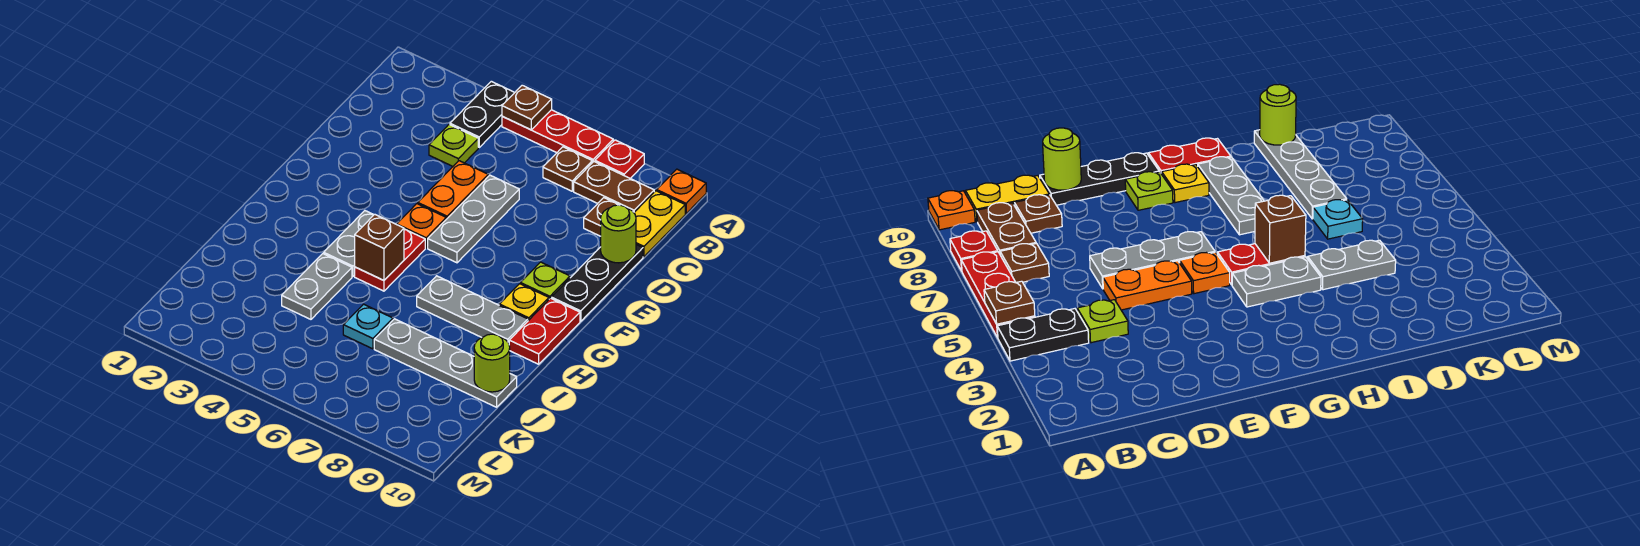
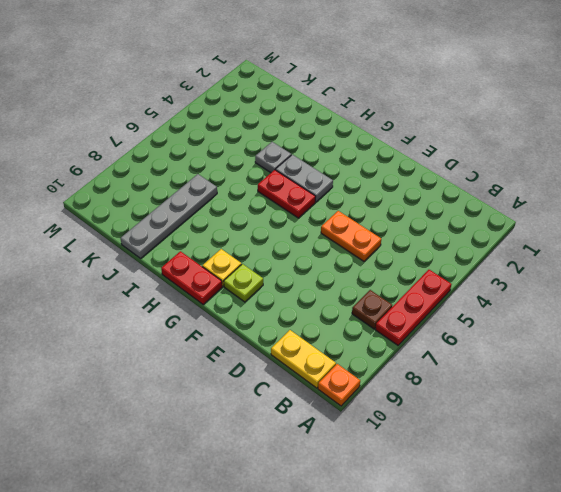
grey 1x1 plate [255,142,291,173] -> grey 1x2 plate [282,254,352,319]
none -> black 1x2 plate [450,81,515,147]
none -> red 1x1 plate [595,140,644,178]
none -> brown 1x2 plate [574,162,654,212]

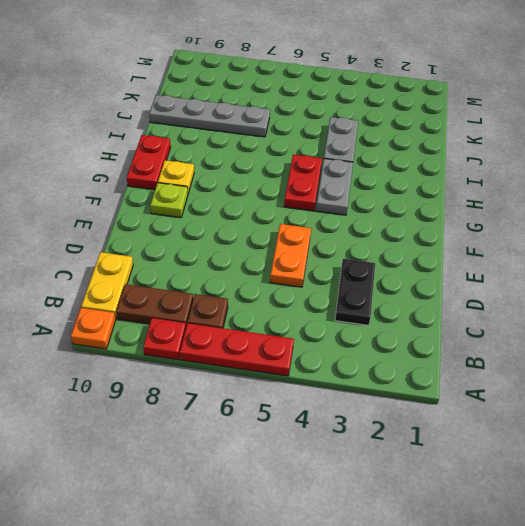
black 1x2 plate [335,259,375,325] -> black 1x2 plate moved to [450,81,515,147]
none -> lime 1x1 plate [429,125,478,166]
none -> brown 1x1 plate [584,198,619,236]
none -> grey 1x3 plate [428,175,519,263]

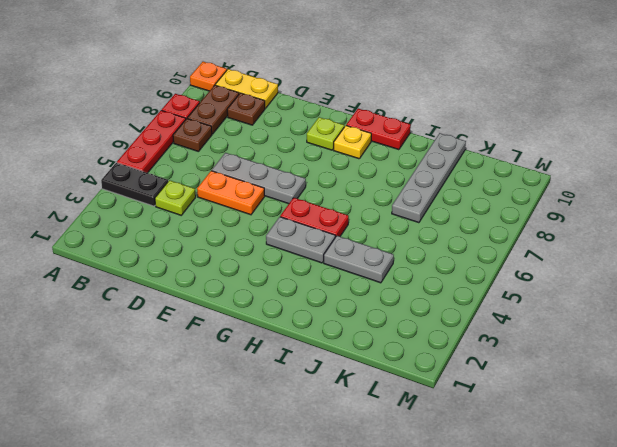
none -> black 1x3 plate [551,244,643,321]
none -> orange 1x1 plate [397,204,446,248]
none -> grey 1x3 plate [417,276,528,343]

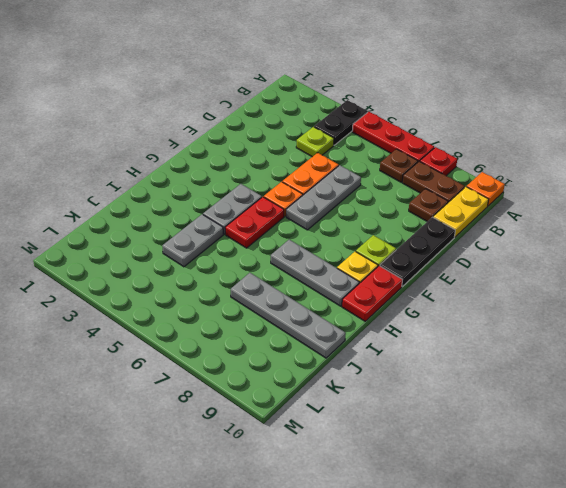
none -> cyan 1x1 plate [343,304,393,349]
none -> brown 1x1 plate [502,85,552,130]
none -> lime 1x1 round brick [601,205,636,263]

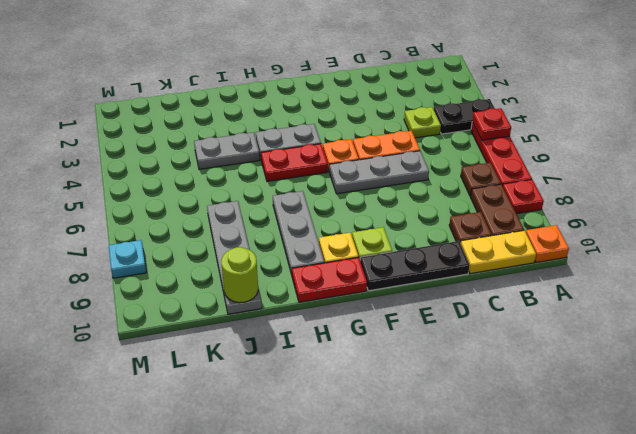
red 1x1 plate [472,108,511,140] -> brown 1x1 plate [502,85,552,130]
cyan 1x1 plate [109,240,146,278] -> cyan 1x1 plate moved to [343,304,393,349]
none -> lime 1x1 round brick [601,205,636,263]
none -> brown 1x1 brick [355,214,404,280]

